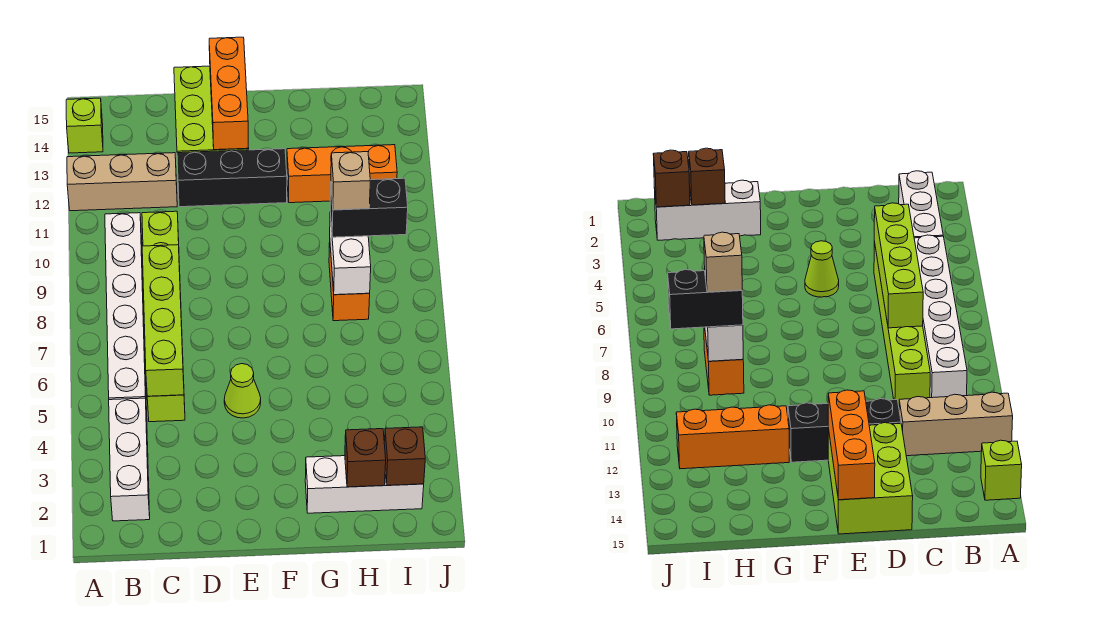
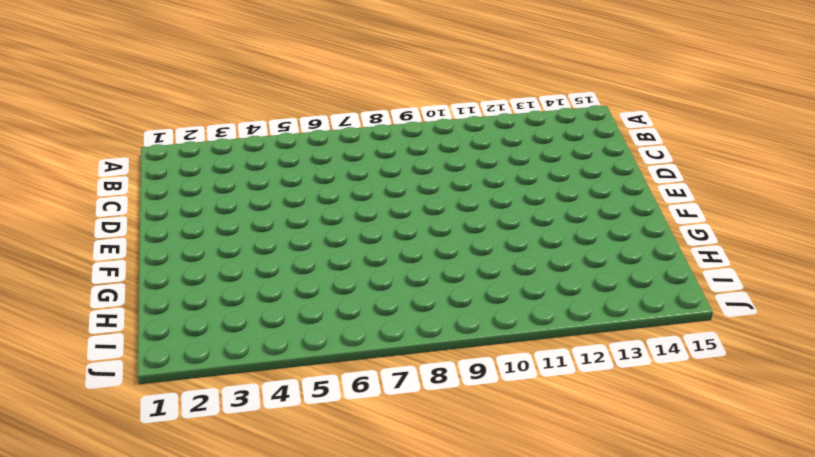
none -> tan 1x3 brick [67,153,177,211]
none -> lime 1x1 brick [66,98,103,153]
none -> white 1x3 brick [109,398,150,521]

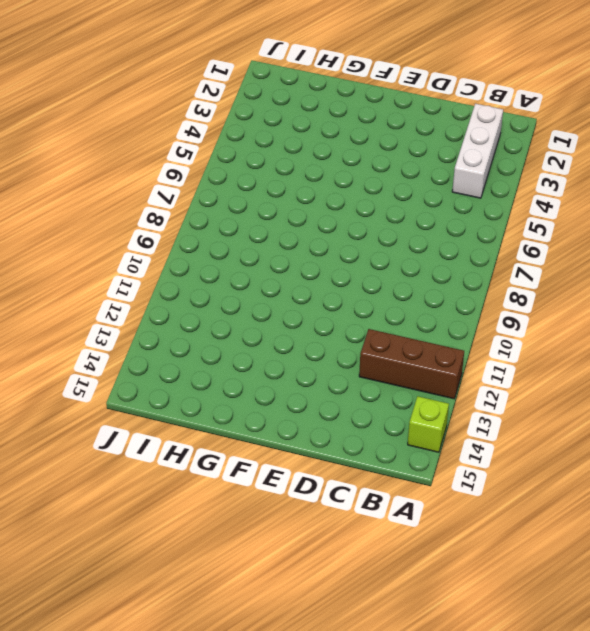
brown 1x3 brick [359,329,464,399] -> tan 1x3 brick [67,153,177,211]
none -> white 1x6 brick [105,213,147,414]
none -> lime 1x6 brick [142,211,185,422]
none -> black 1x3 brick [177,149,287,207]

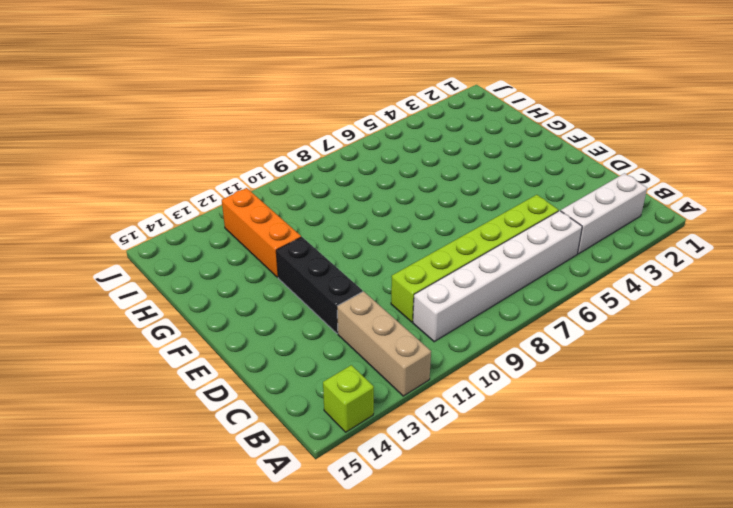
none -> lime 2x3 brick [174,66,249,153]
none -> lime 1x1 cone [224,364,261,418]
none -> white 1x3 brick [305,456,424,513]

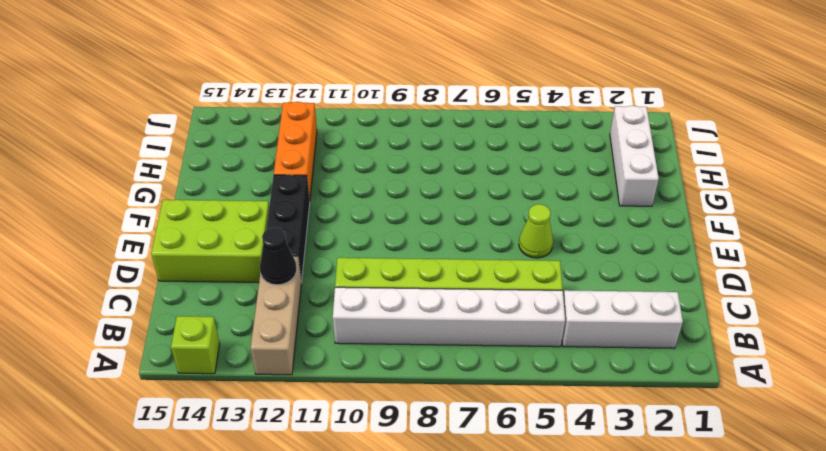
black 1x1 cone [260,228,297,285] -> none
none -> orange 1x2 brick [329,242,370,321]
none -> lime 1x4 brick [142,245,184,396]
none -> orange 1x3 brick [209,37,248,150]

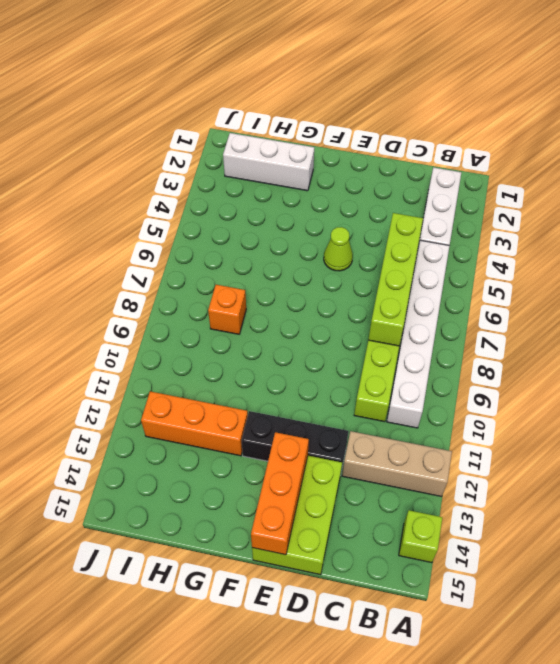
orange 1x1 brick [208,285,246,334] -> orange 1x2 brick [329,242,370,321]
none -> brown 1x1 brick [345,429,386,487]
none -> white 1x2 brick [330,212,371,295]
none -> brown 1x1 brick [384,427,425,485]

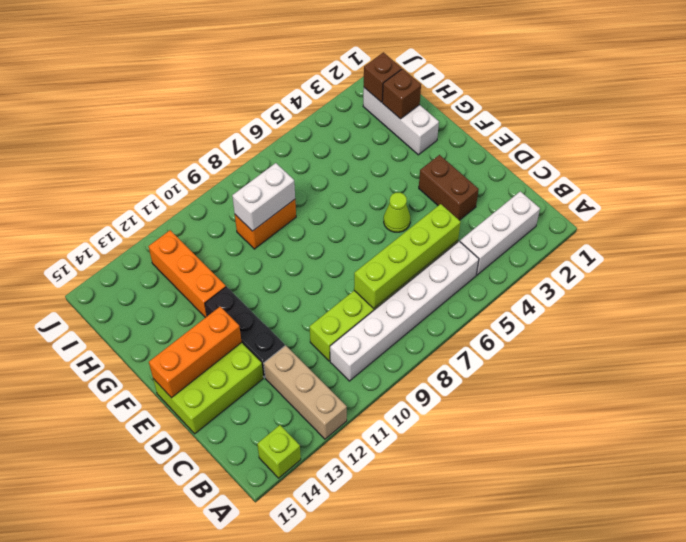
brown 1x2 brick [419,155,479,220] -> none
none -> black 1x2 brick [330,178,408,237]
none -> tan 1x1 brick [331,152,370,210]

